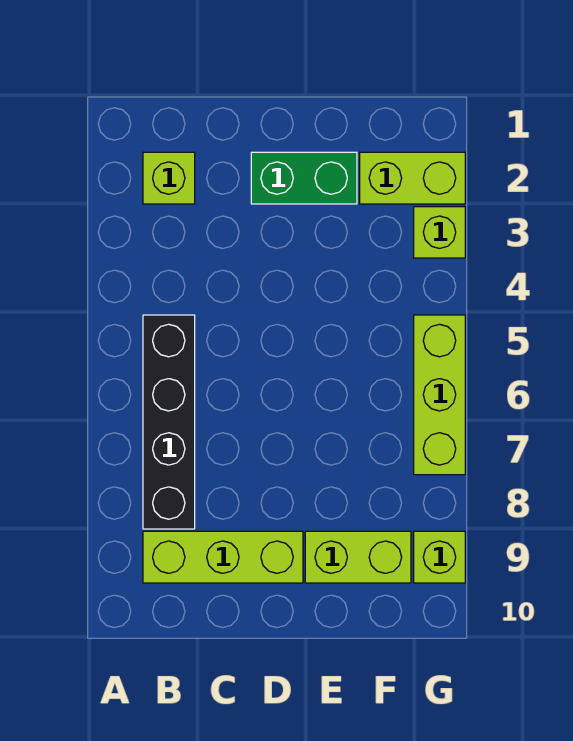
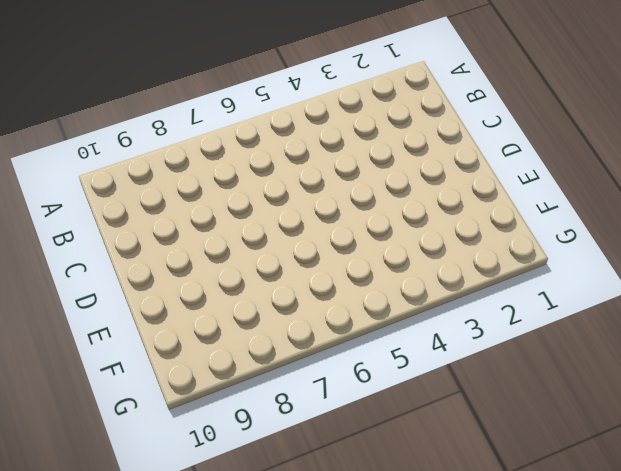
none -> lime 1x1 brick [143,152,195,204]
none -> black 1x4 brick [143,315,195,529]

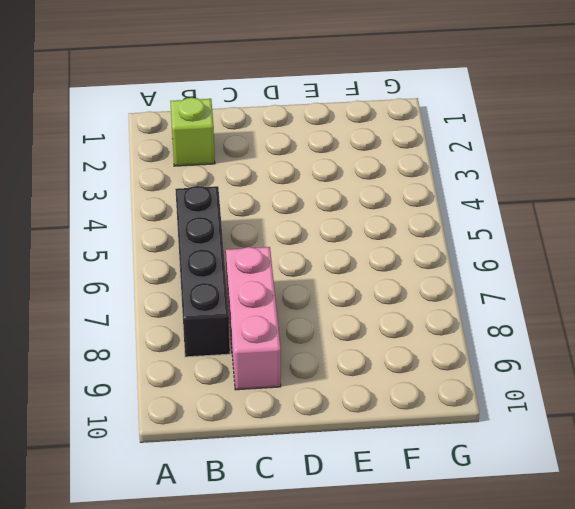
pink 1x3 brick [226,247,281,390] -> lime 1x3 brick [143,531,303,583]
none -> green 1x2 brick [251,152,357,204]
none -> lime 1x2 brick [305,531,411,583]

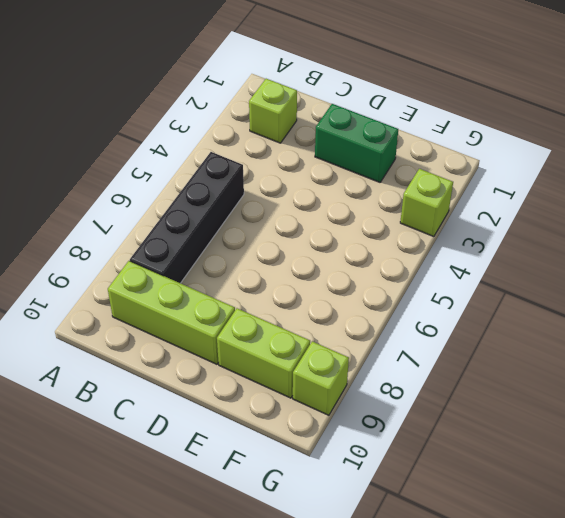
none -> lime 1x2 brick [360,152,465,204]
none -> lime 1x3 brick [414,315,465,475]

